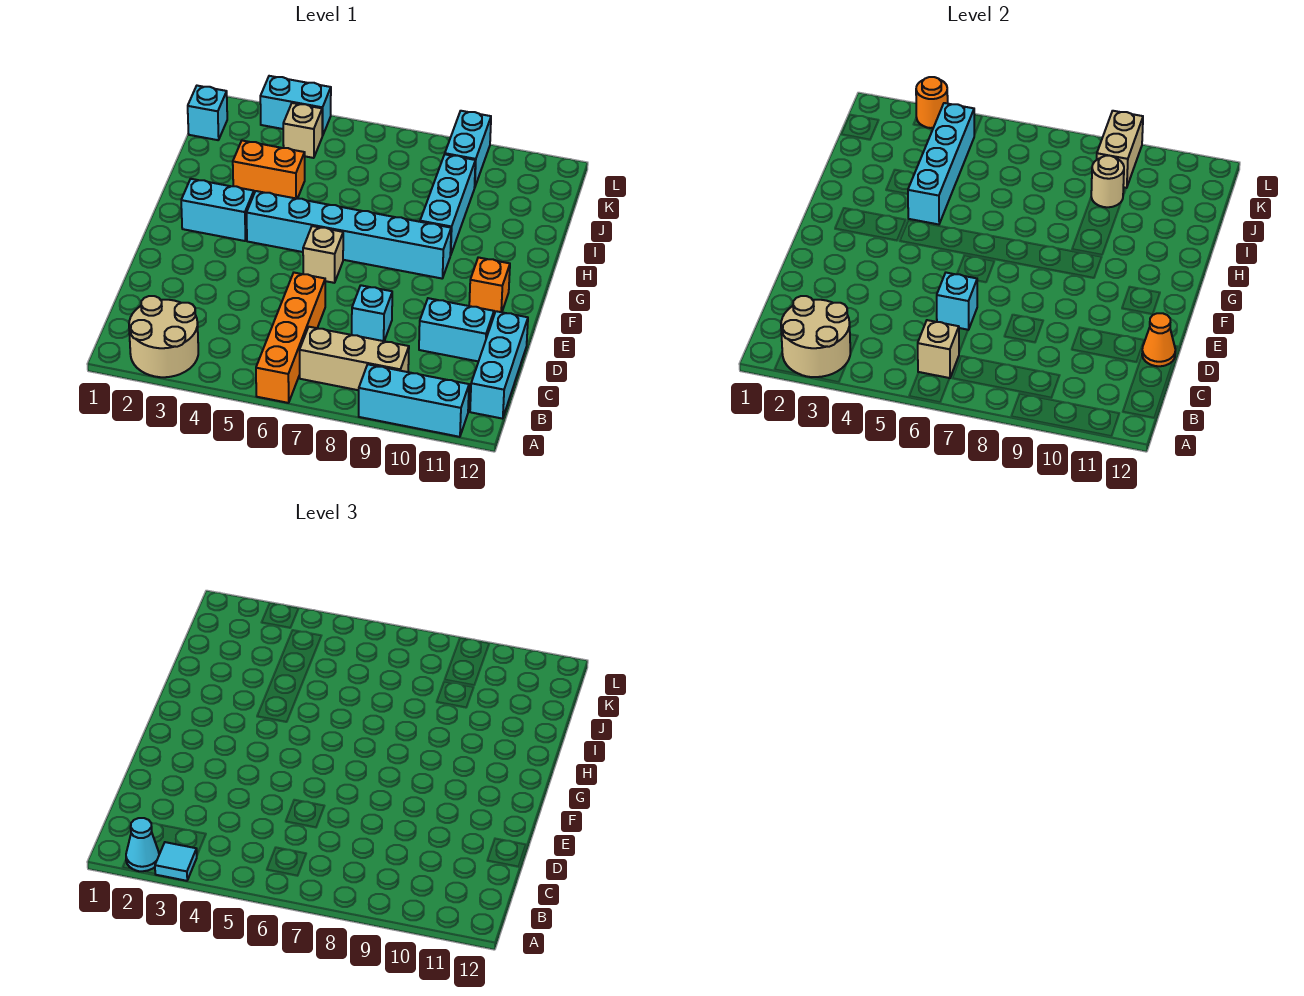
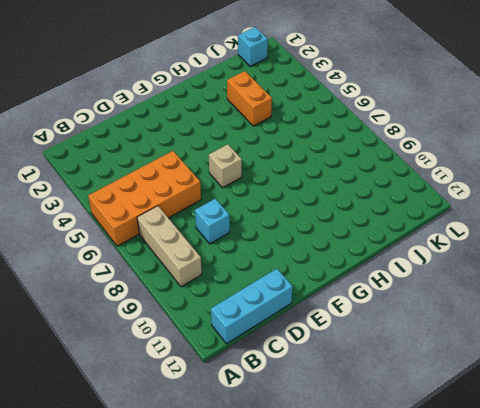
orange 2x4 brick [88,151,201,246] -> orange 1x4 brick [256,273,325,403]
none -> tan 2x2 round brick [129,296,198,377]
none -> cyan 1x3 brick [359,364,469,437]
none -> cyan 1x2 brick [419,298,494,361]

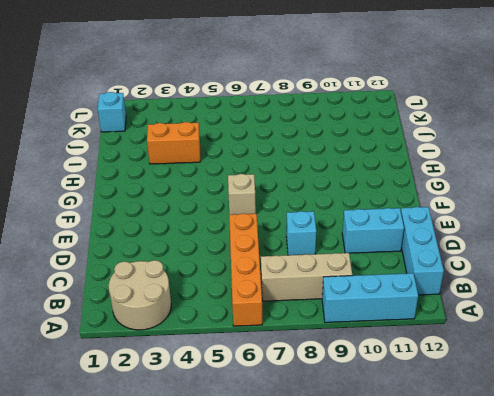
none -> orange 1x1 brick [469,257,510,314]
none -> cyan 1x2 brick [181,179,254,241]
none -> cyan 1x6 brick [247,191,451,278]

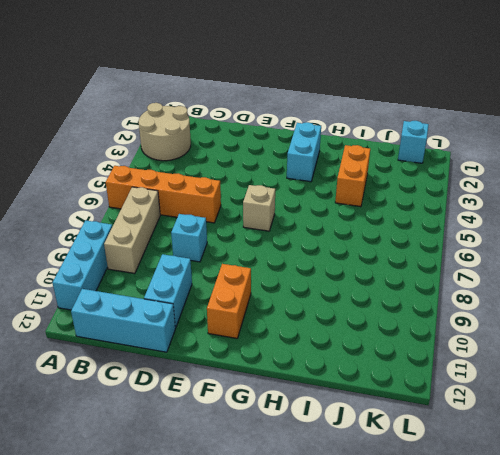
orange 1x2 brick [207,264,251,338] -> orange 1x1 brick [469,257,510,314]
none -> cyan 1x6 brick [247,191,451,278]
none -> cyan 1x3 brick [420,154,475,255]
none -> tan 1x1 brick [283,103,322,158]

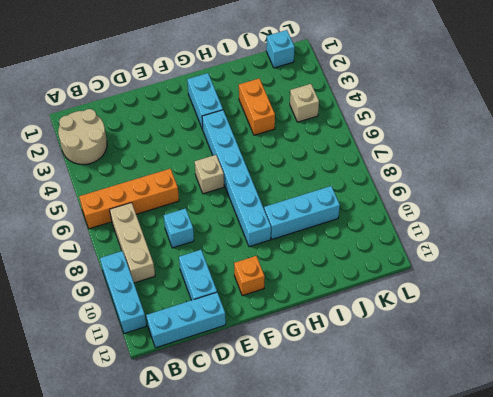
none -> cyan 1x2 brick [445,111,491,188]
none -> cyan 1x2 brick [260,76,331,136]
none -> tan 2x2 round brick [781,296,850,377]

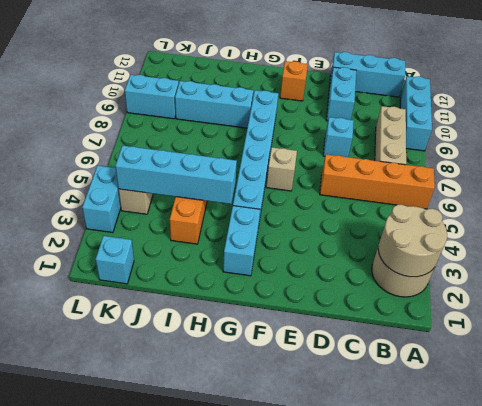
none -> tan 1x1 brick [918,320,959,378]
none -> cyan 1x1 brick [937,273,977,330]
none -> orange 1x1 cone [1142,313,1175,366]

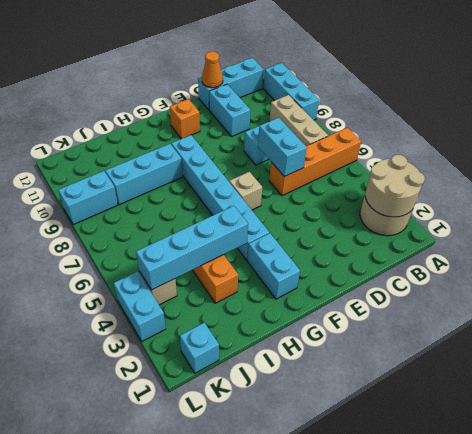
cyan 1x2 brick [258,118,307,177] -> cyan 1x1 brick [937,273,977,330]
none -> tan 1x1 brick [918,320,959,378]
none -> tan 1x1 round brick [1091,156,1124,207]
none -> tan 1x2 brick [1097,111,1143,188]

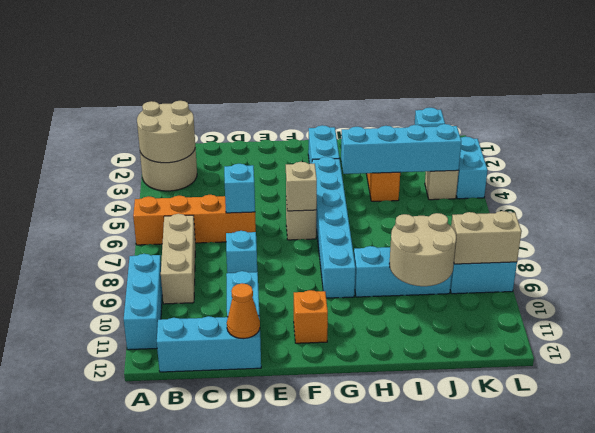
tan 1x1 brick [286,162,317,211] -> tan 1x1 brick moved to [918,320,959,378]
tan 2x2 round brick [389,213,456,286] -> tan 1x1 round brick [1091,156,1124,207]
none -> orange 1x1 round brick [916,77,948,128]
none -> cyan 1x1 cone [126,818,159,871]
none -> cyan 1x1 tile [155,842,197,881]

